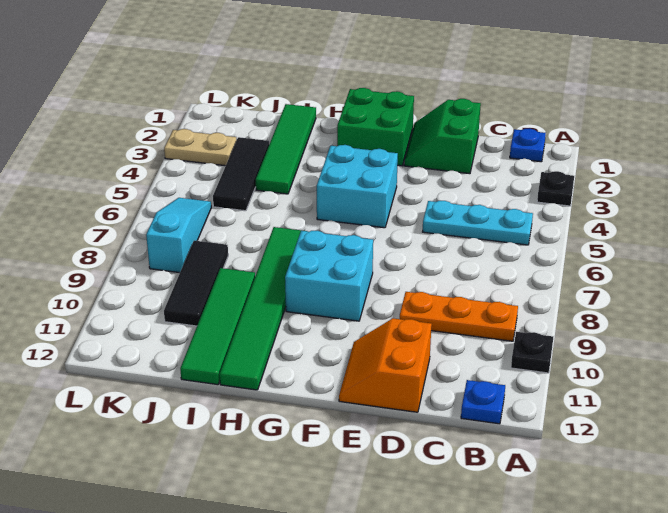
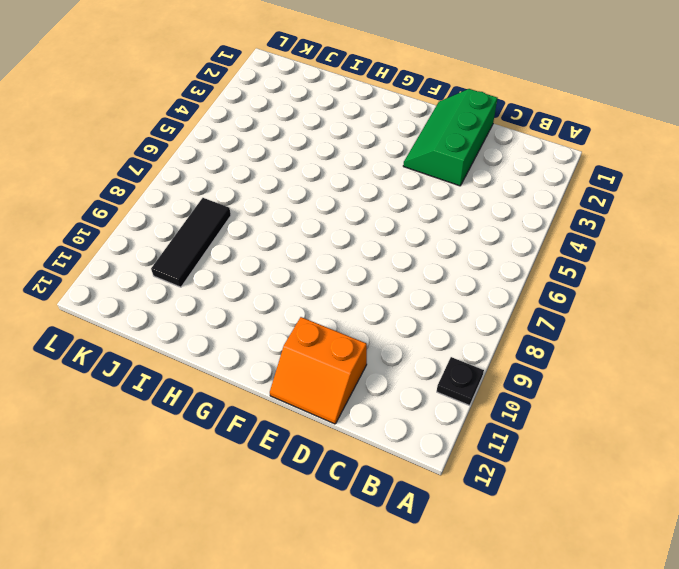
green 2x3 slope [403,89,497,186] -> green 2x2 slope [404,99,481,174]
orange 2x2 slope [270,317,367,424] -> orange 2x2 slope turned to [339,318,432,412]
none -> black 1x1 plate [537,171,574,206]
none -> blue 1x1 plate [510,129,546,162]
none -> cyan 1x3 plate [423,201,533,245]

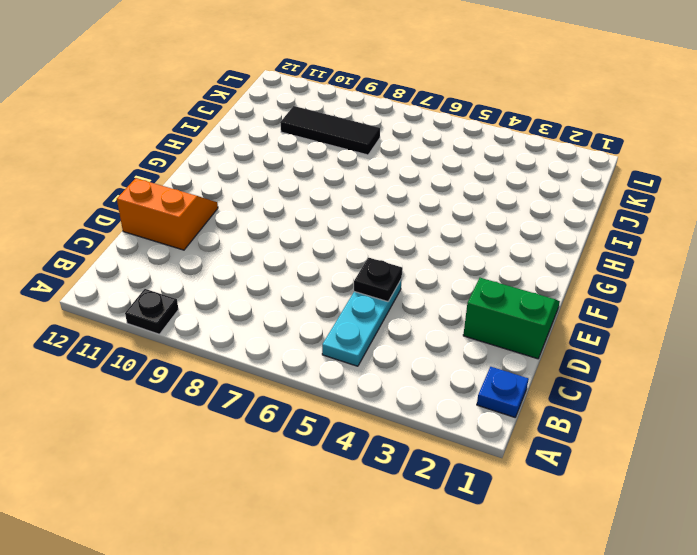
black 1x1 plate [354,258,402,302] -> black 1x1 plate moved to [537,171,574,206]
none -> orange 1x3 plate [400,292,518,341]
none -> blue 1x1 plate [461,380,505,424]
none -> green 2x2 brick [337,88,414,166]

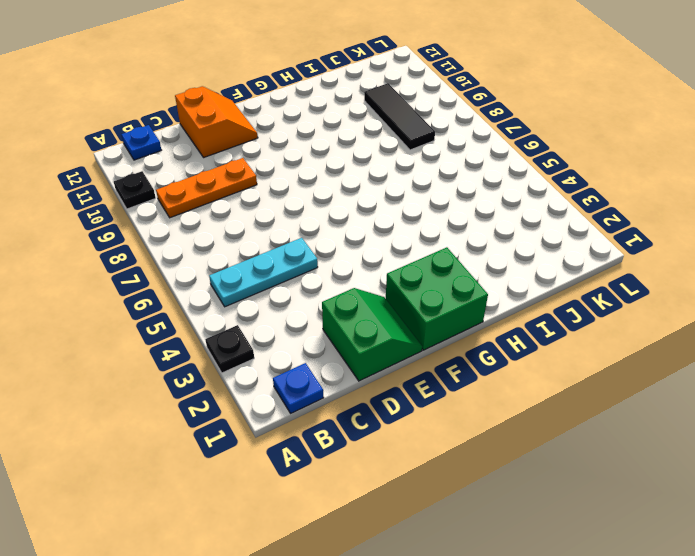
none -> cyan 2x2 brick [317,145,398,228]
none -> cyan 2x2 brick [285,231,373,321]
none -> green 1x6 tile [220,227,302,390]

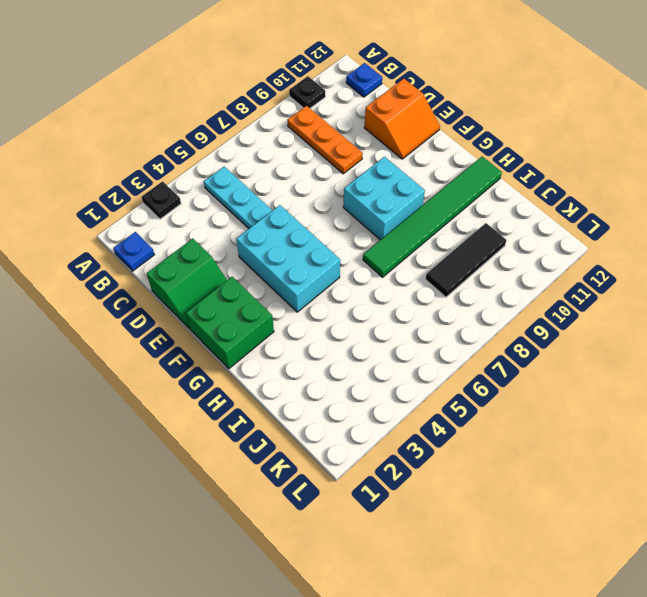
cyan 2x3 brick [236,205,340,312] -> cyan 2x2 brick [317,145,398,228]
none -> green 1x4 tile [256,104,316,194]
none -> green 1x4 tile [180,268,255,385]
none -> black 1x3 tile [213,137,269,211]

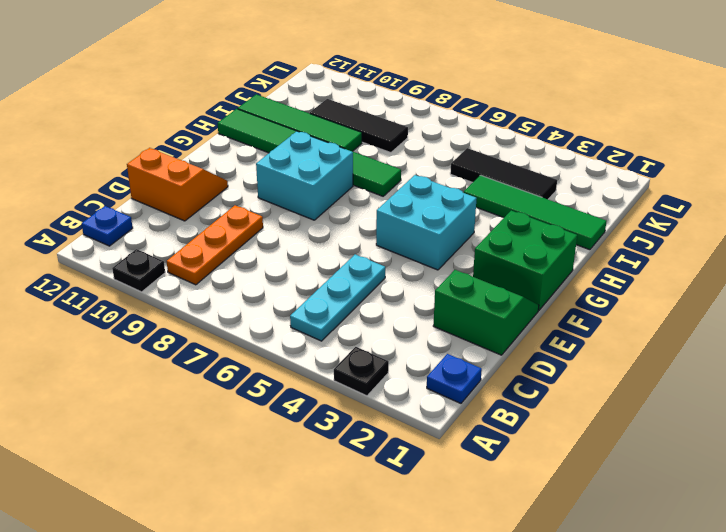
none -> tan 1x2 plate [164,129,237,166]
none -> cyan 1x3 slope [146,198,211,273]

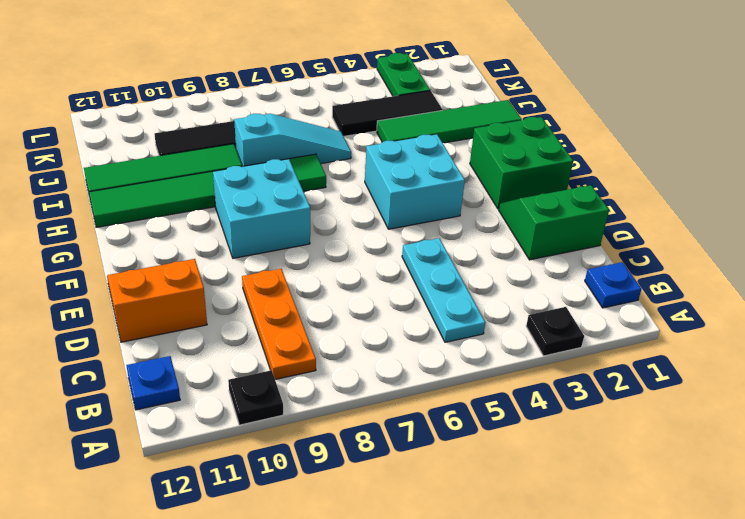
cyan 1x3 slope [234,114,351,166] -> cyan 1x3 slope moved to [146,198,211,273]
green 1x2 plate [377,53,430,96] -> tan 1x2 plate [164,129,237,166]

